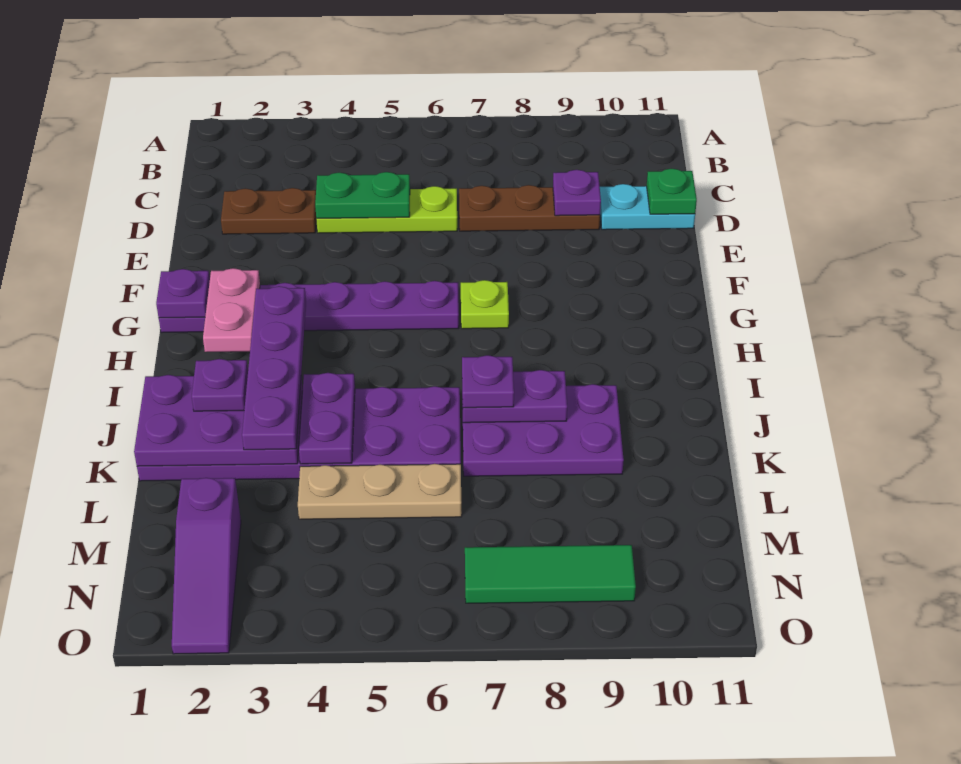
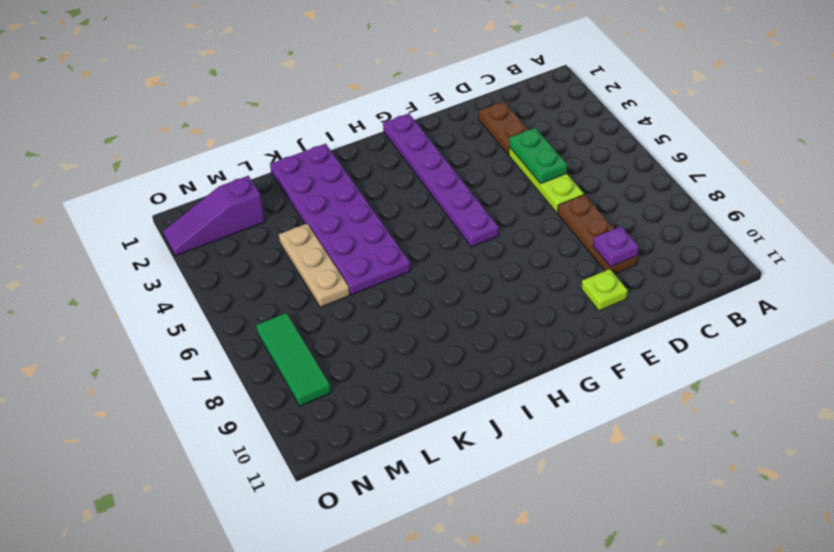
lime 1x1 plate [581,269,628,311] -> lime 1x1 plate moved to [461,280,509,329]
none -> cyan 1x2 plate [600,184,695,230]
none -> purple 2x3 plate [462,384,624,476]
none -> green 1x1 plate [647,169,697,214]

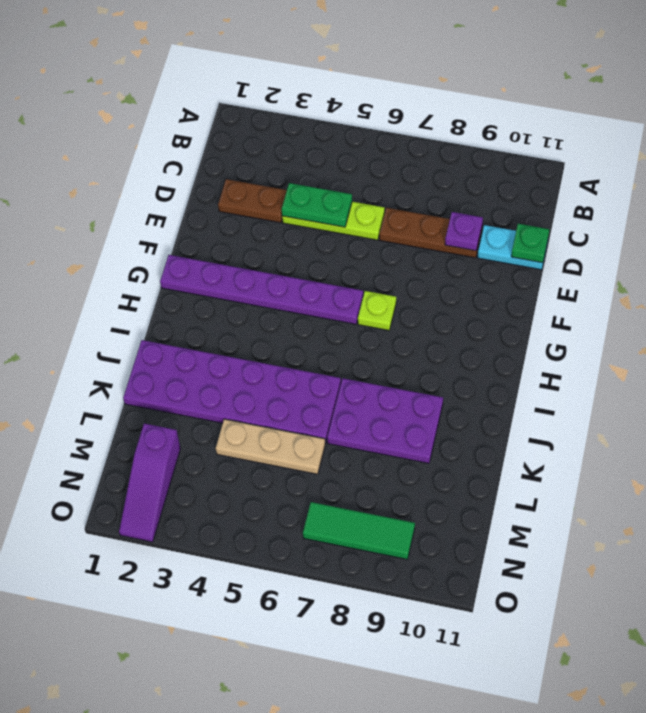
none -> purple 1x1 plate [156,269,210,318]
none -> pink 1x2 plate [203,268,260,352]
none -> purple 2x3 plate [134,375,303,466]

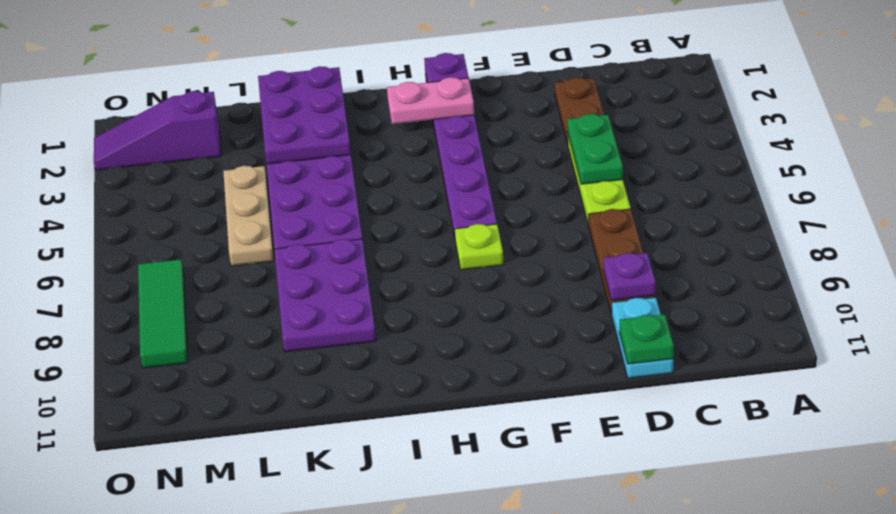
none -> purple 1x2 plate [299,373,355,464]
none -> purple 1x2 plate [462,370,567,423]
none -> purple 1x4 plate [242,286,306,450]

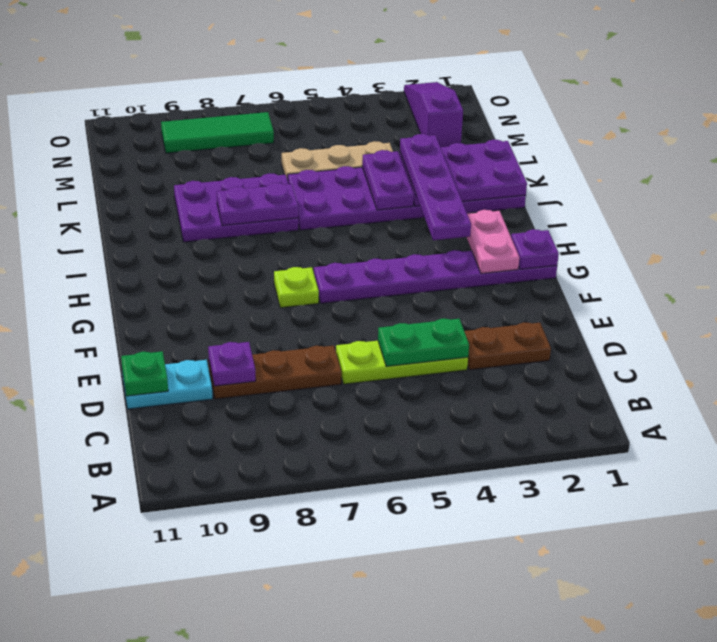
none -> purple 1x1 plate [192,359,248,411]
none -> purple 1x1 plate [462,355,514,408]

